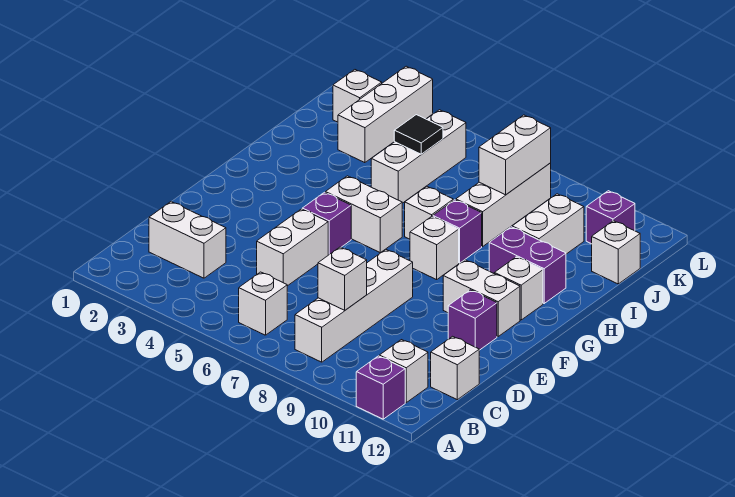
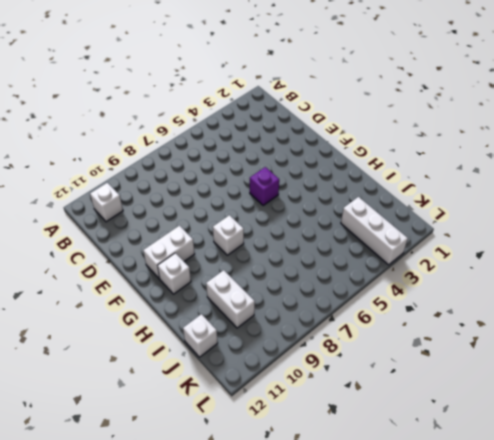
none -> purple 1x1 brick [356,356,405,419]
none -> white 1x1 brick [239,272,287,335]
none -> white 1x4 brick [295,249,413,362]

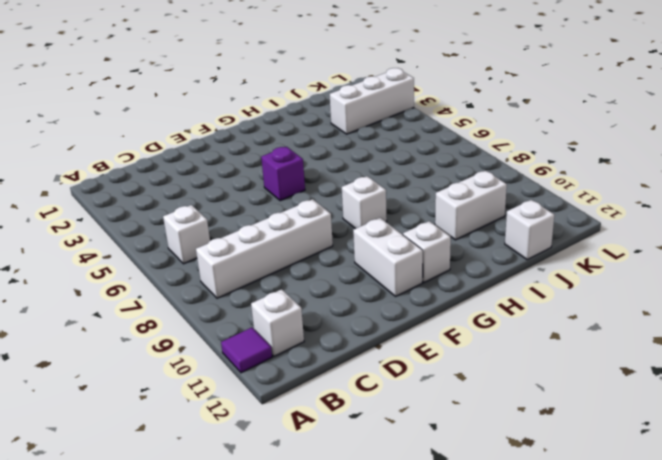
purple 1x1 tile [221,327,272,373] -> purple 1x1 brick [356,356,405,419]
none -> white 1x2 brick [149,202,226,278]
none -> white 1x1 brick [431,336,479,400]
none -> white 1x2 brick [257,209,328,286]

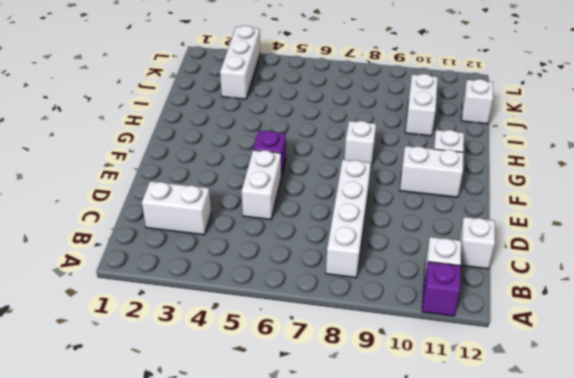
none -> white 1x1 brick [239,272,287,335]
none -> purple 1x1 brick [448,290,497,350]
none -> white 1x2 brick [325,176,402,253]

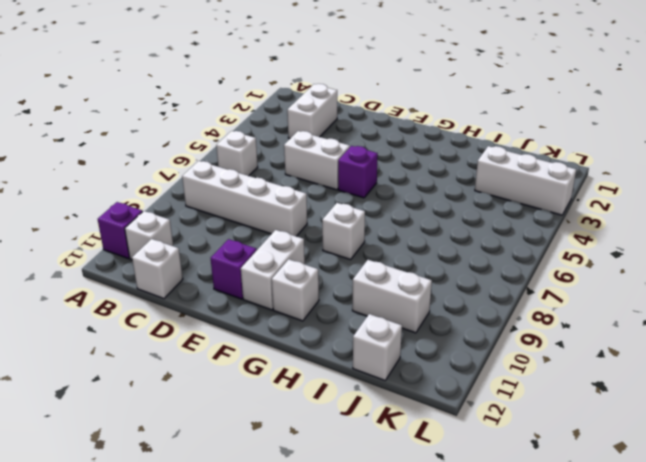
none -> white 1x2 brick [325,176,402,253]
none -> white 1x1 brick [405,186,453,239]
none -> purple 1x1 brick [433,200,482,263]

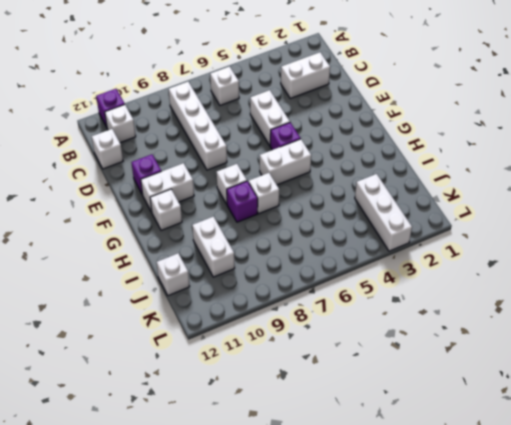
none -> purple 1x2 brick [489,227,566,303]
none -> white 1x3 brick [371,110,466,203]
none -> white 1x3 brick [456,163,551,247]

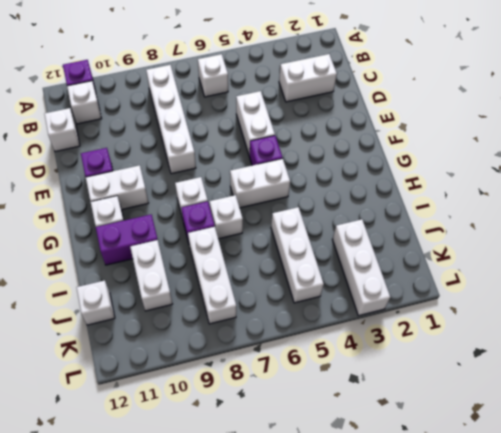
none -> white 1x1 brick [333,70,382,122]
none -> purple 1x1 brick [586,191,635,244]
none -> white 1x1 brick [318,247,367,310]

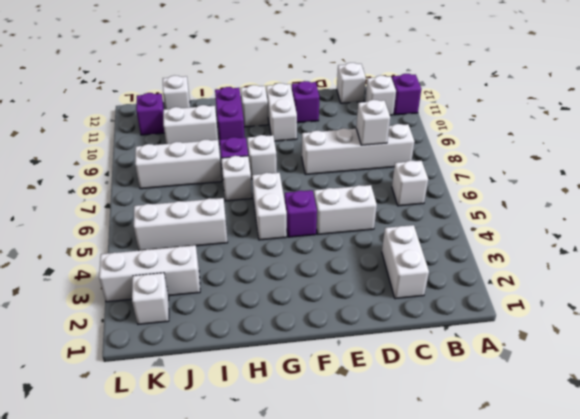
none -> black 1x1 tile [394,115,443,154]
none -> white 1x2 brick [479,115,551,195]

